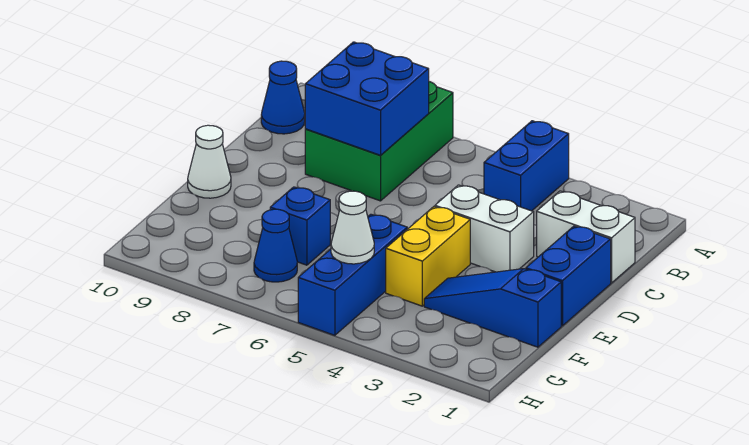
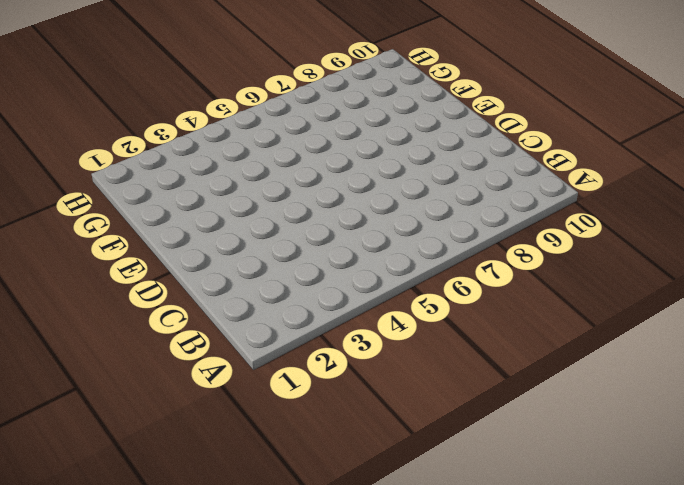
none -> blue 1x2 brick [484,121,569,211]
none -> green 2x3 brick [305,82,453,201]
none -> blue 1x1 cone [261,61,305,134]

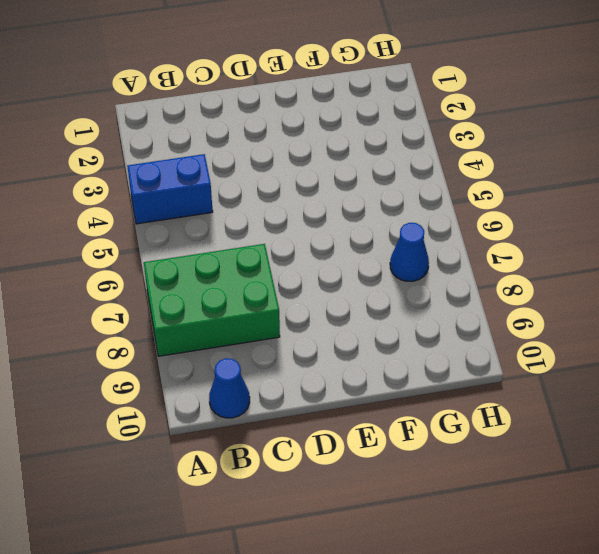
none -> white 1x2 brick [537,191,635,283]
none -> blue 1x2 brick [526,226,611,326]
none -> white 1x2 brick [435,185,534,272]

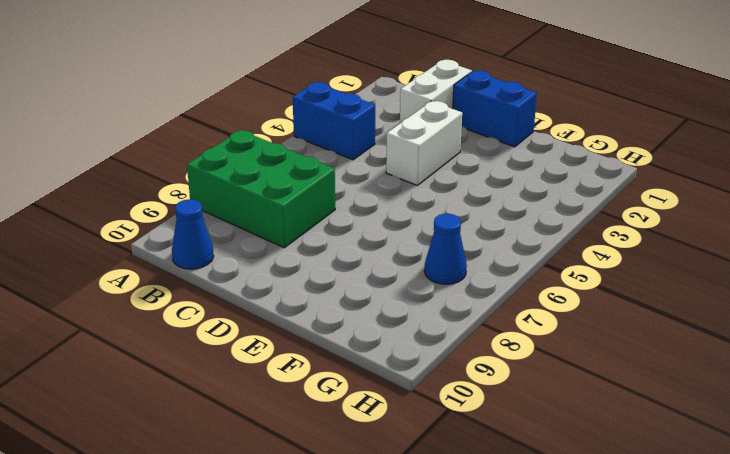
none -> yellow 1x2 brick [386,207,470,306]
none -> white 1x1 cone [188,125,231,198]
none -> blue 1x3 slope [424,269,561,347]

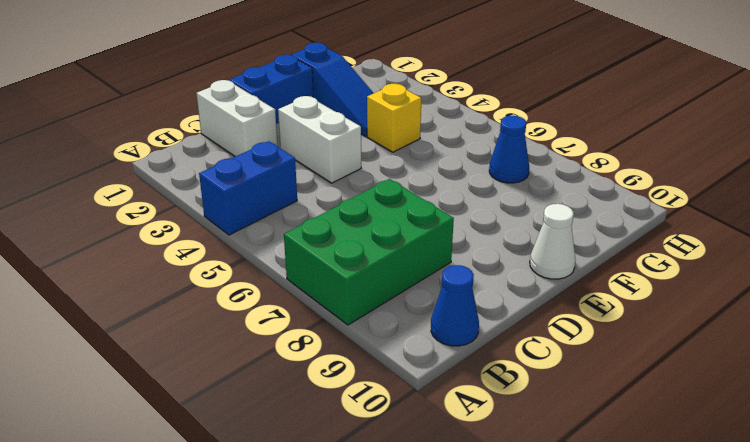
yellow 1x1 brick [367,84,421,152] -> yellow 1x2 brick [386,207,470,306]
none -> blue 1x3 brick [298,214,407,335]
none -> blue 1x1 brick [270,187,330,265]
none -> blue 2x2 brick [305,42,429,155]

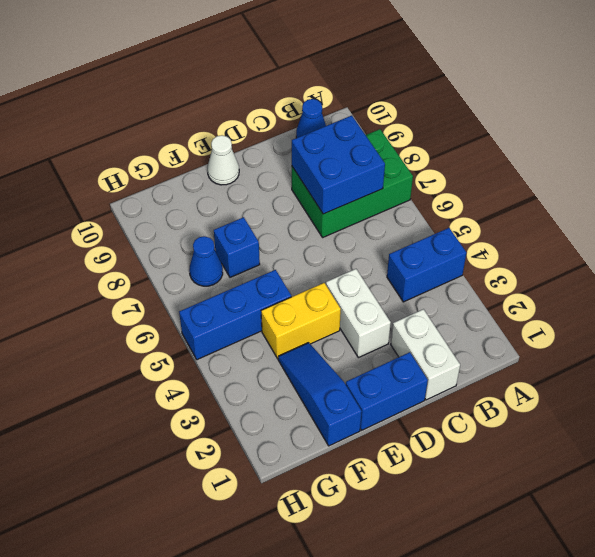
none -> white 1x1 cone [331,191,374,264]

